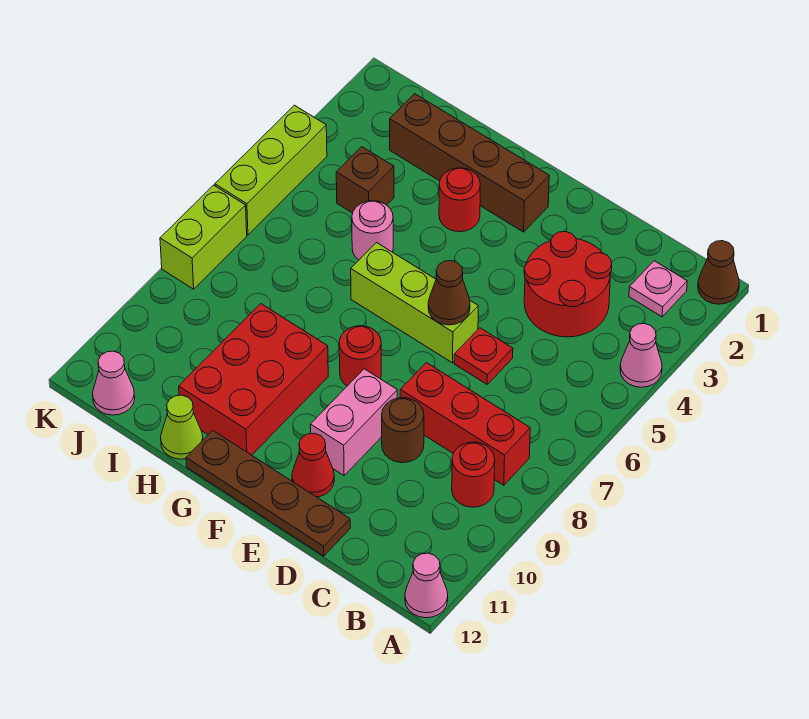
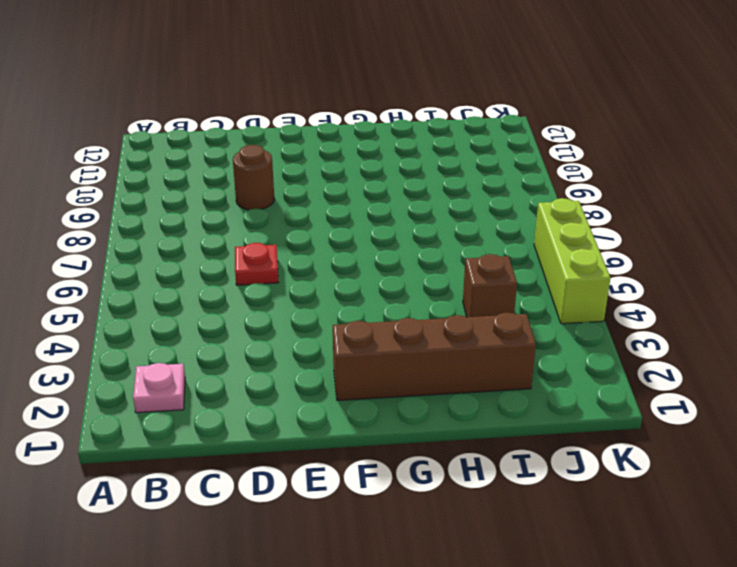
none -> brown 1x1 cone [698,241,739,304]
none -> pink 1x1 cone [620,324,662,387]
none -> pink 1x1 cone [405,553,448,618]

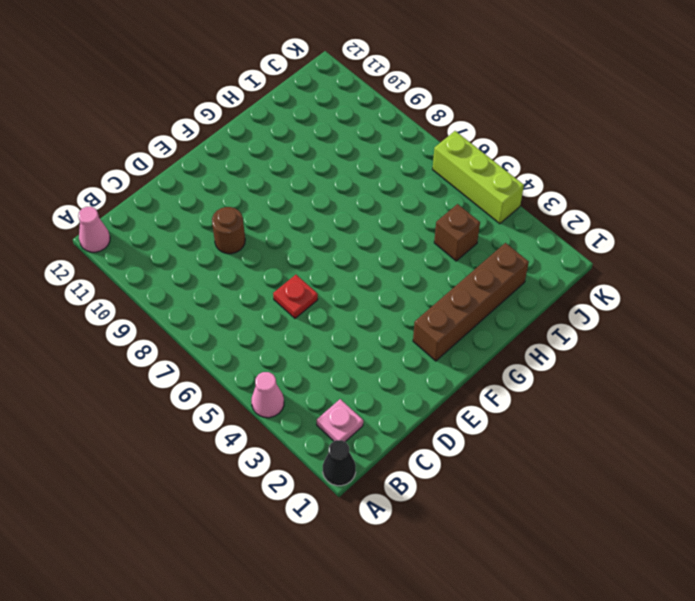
black 1x1 cone [323,440,356,486] -> brown 1x1 cone [698,241,739,304]
none -> red 1x3 brick [400,363,530,485]
none -> red 1x1 round brick [452,442,495,507]
none -> red 2x2 round brick [524,232,612,337]

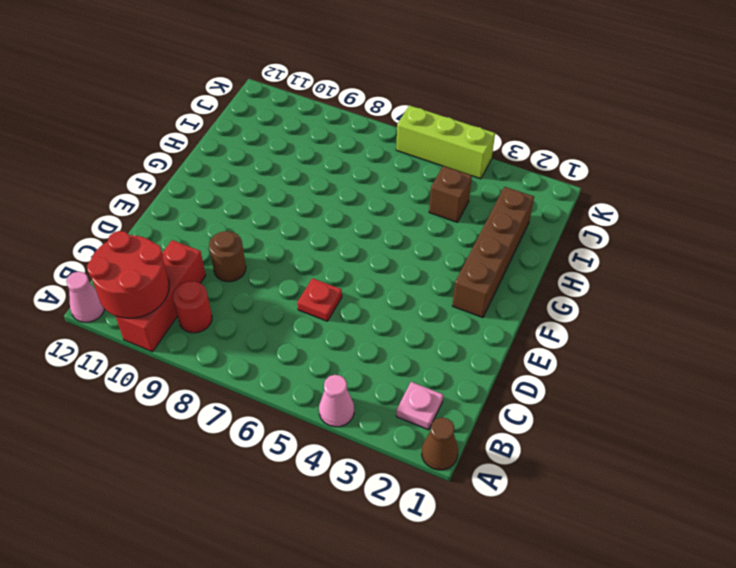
red 1x3 brick [116,240,206,352] -> red 1x3 brick moved to [400,363,530,485]
red 2x2 round brick [87,231,169,318] -> red 2x2 round brick moved to [524,232,612,337]
none -> brown 1x4 plate [186,430,350,556]
none -> lime 1x3 brick [351,243,478,363]
none -> pink 1x2 brick [310,369,397,476]

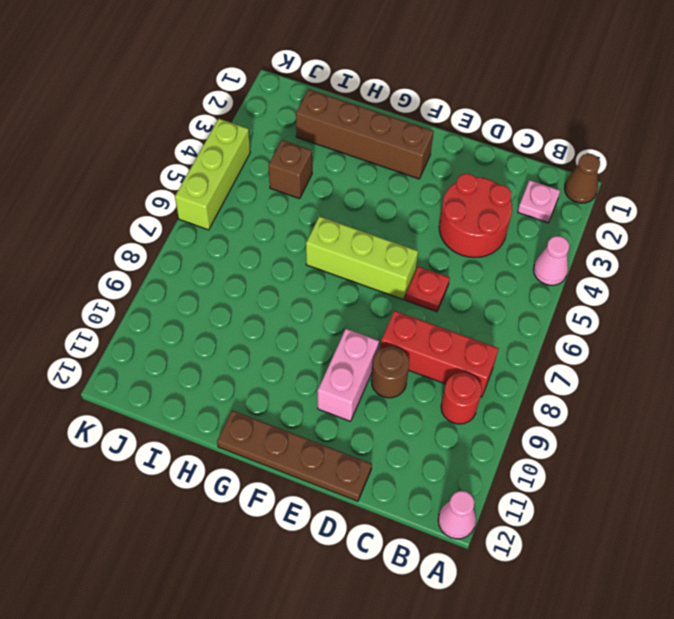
none -> red 1x1 cone [292,433,334,497]
none -> red 1x1 round brick [339,326,381,386]
none -> red 1x1 round brick [439,168,480,232]

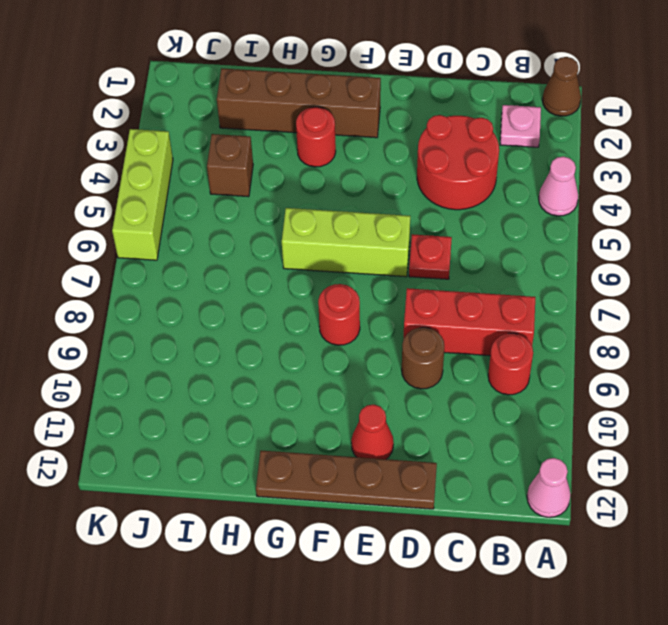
none -> pink 1x2 brick [310,369,397,476]
none -> red 2x3 brick [179,304,328,455]
none -> pink 1x1 round brick [352,201,393,260]

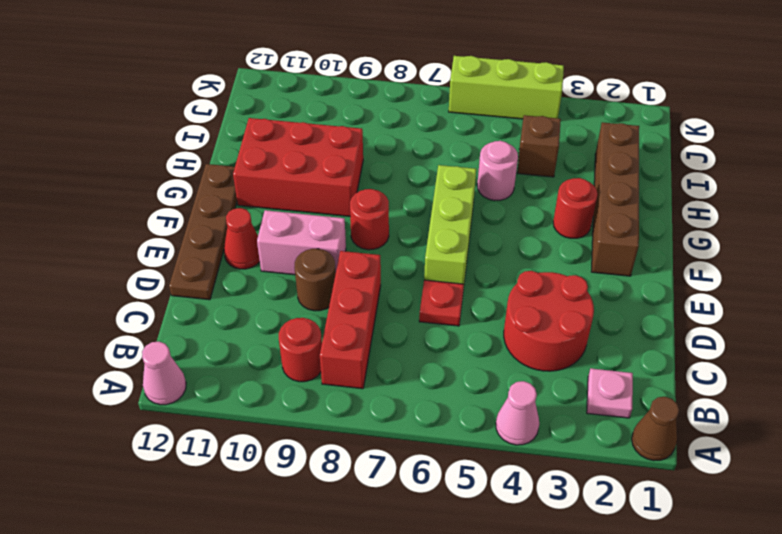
none -> lime 1x1 cone [161,395,203,459]
none -> pink 1x1 cone [93,351,135,415]
none -> lime 1x2 brick [160,185,247,289]

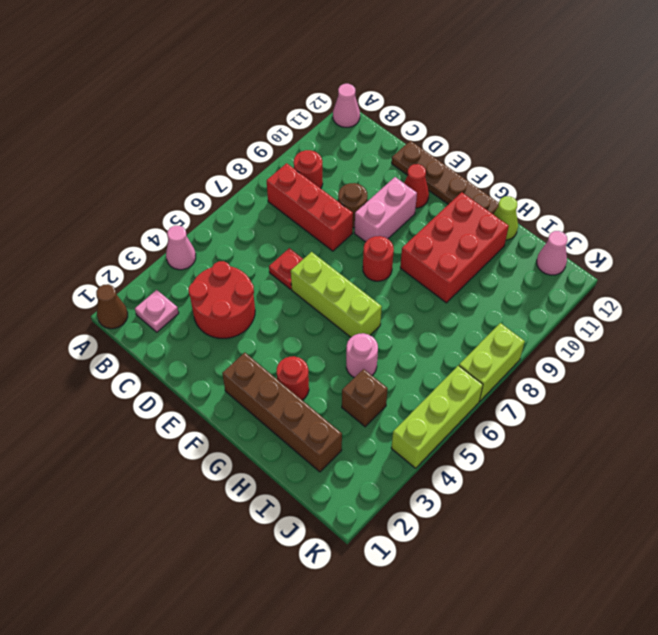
none -> brown 1x1 cone [428,261,470,325]

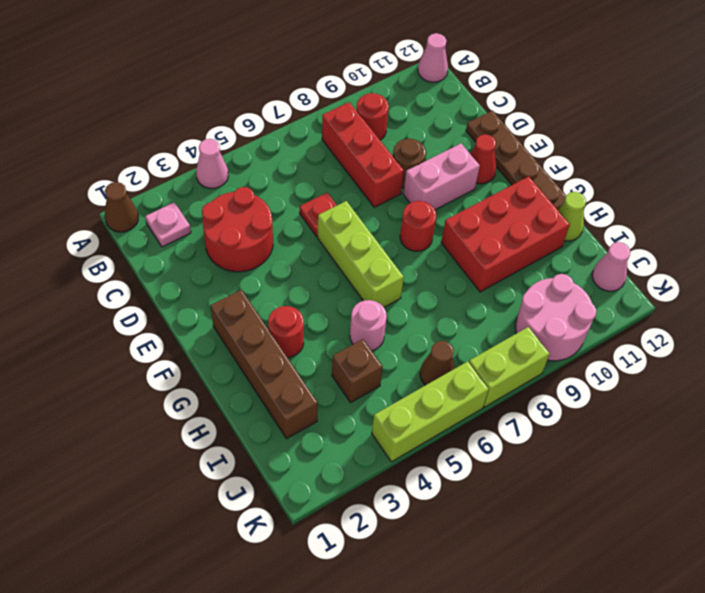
brown 1x1 cone [420,341,455,385] -> brown 1x1 cone moved to [428,261,470,325]
pink 2x2 round brick [515,274,596,361] -> none

